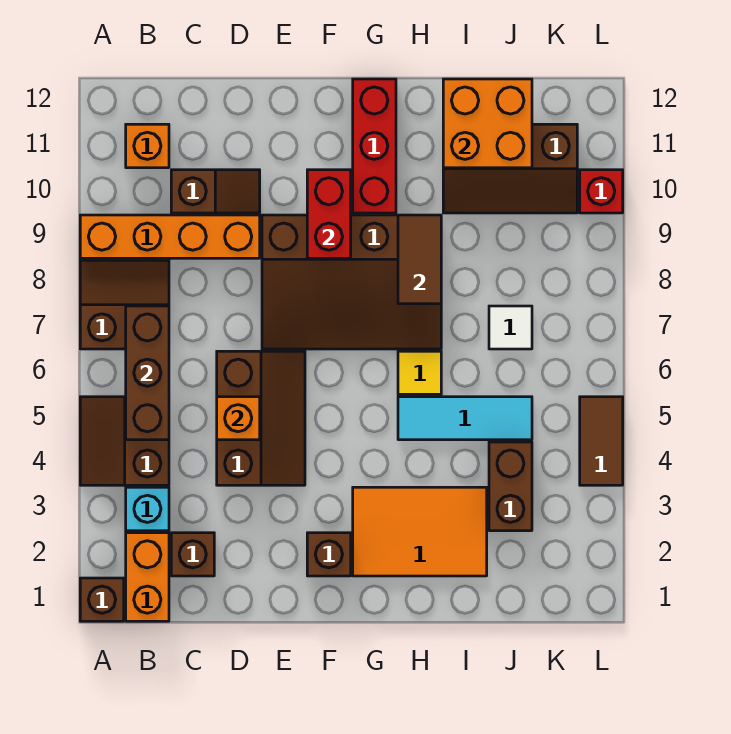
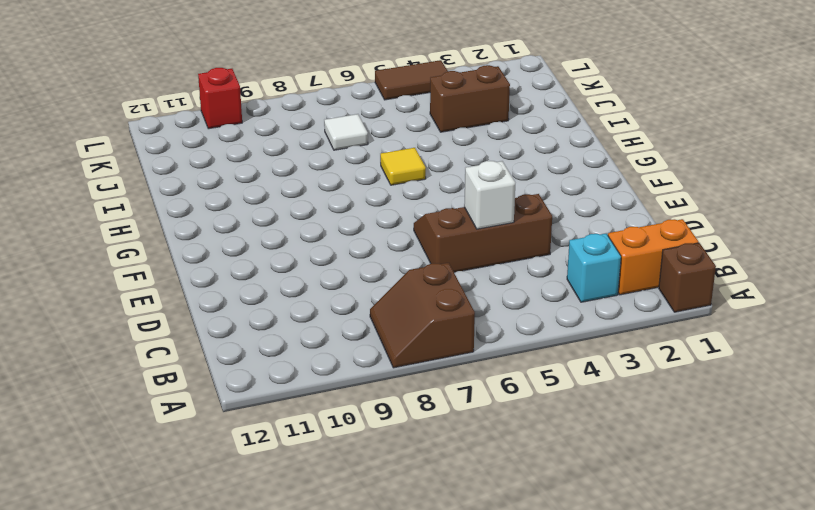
white 1x1 brick [464,161,515,229] -> orange 1x1 brick [217,397,260,440]
none -> brown 2x2 slope [80,397,169,485]
none -> orange 1x4 brick [80,215,260,258]
none -> orange 1x1 brick [126,124,169,168]

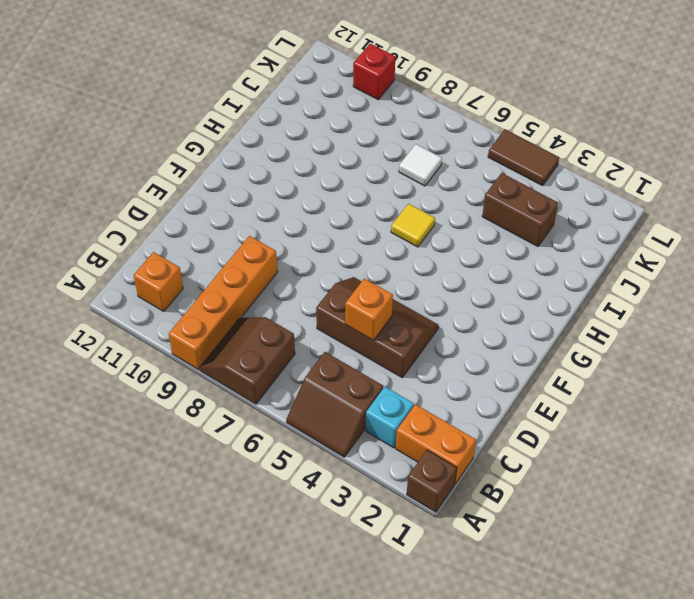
none -> brown 1x1 brick [171,533,214,576]
none -> brown 1x2 slope [171,170,260,213]
none -> brown 3x4 slope [262,215,441,349]

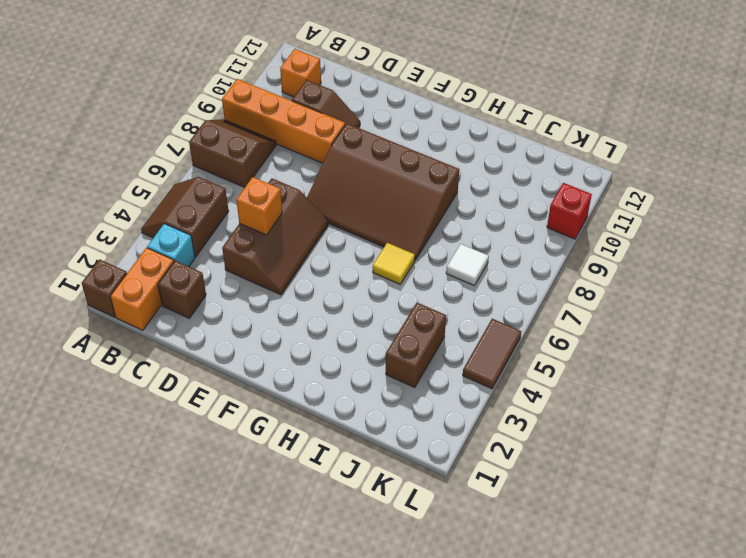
none -> brown 1x1 brick [307,533,351,576]
none -> orange 2x3 tile [353,487,487,576]
none -> red 1x3 brick [353,79,396,213]

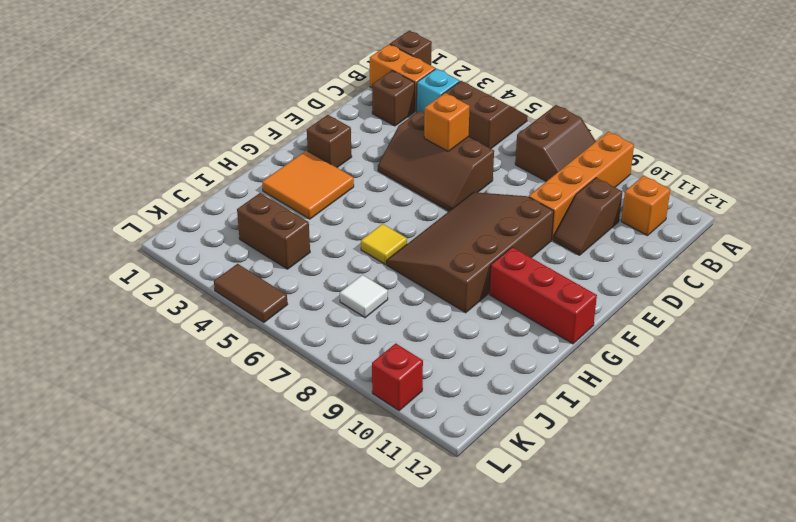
orange 2x2 tile [262,151,354,219] -> orange 2x3 tile [353,487,487,576]
none -> cyan 1x3 tile [398,397,532,440]
none -> brown 2x3 slope [443,124,577,213]
none -> brown 1x3 brick [126,306,169,440]

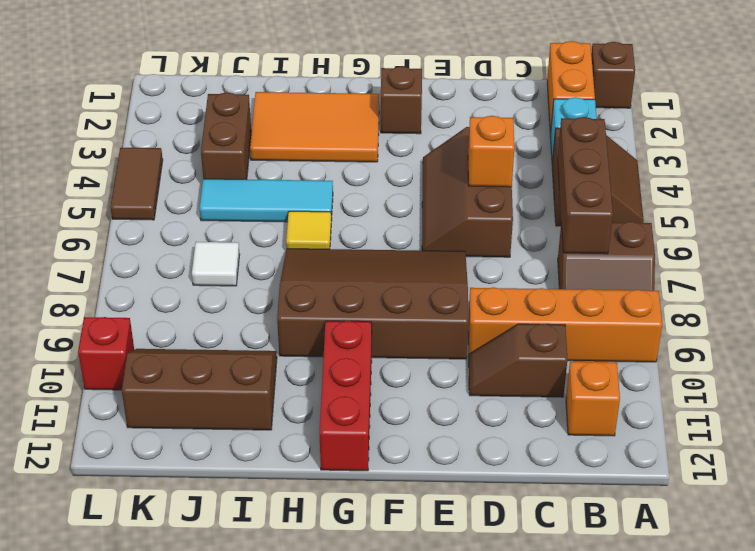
none -> brown 1x1 brick [171,533,214,576]
none -> red 1x2 brick [307,170,351,258]
none -> brown 1x2 tile [398,215,441,304]

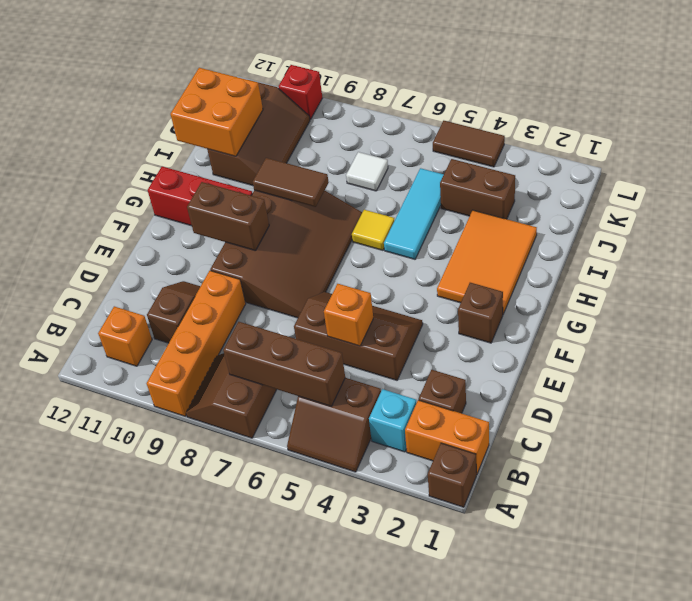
brown 1x2 brick [187,182,269,250] -> red 1x2 brick [307,170,351,258]

